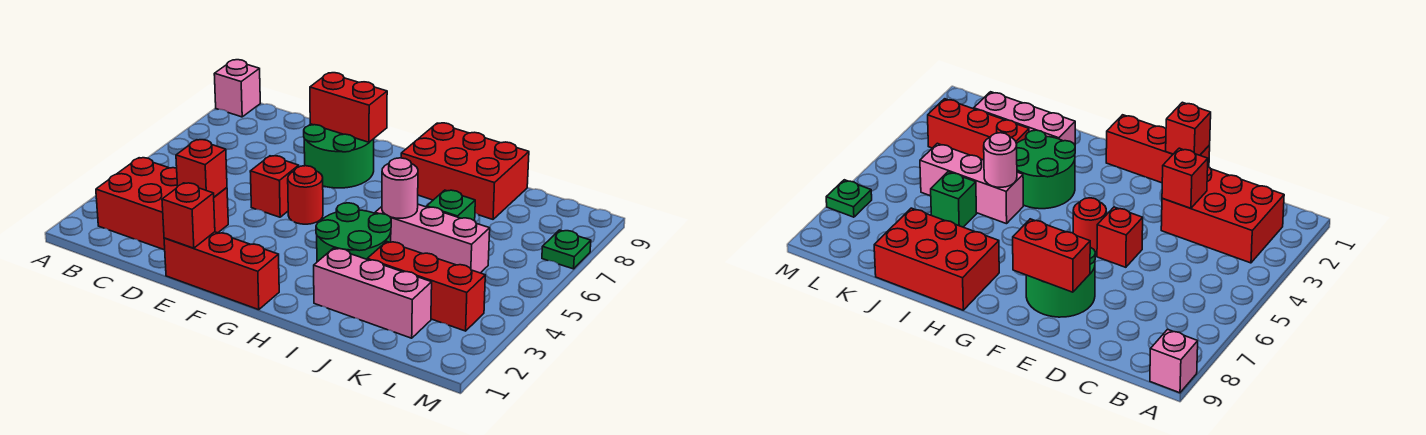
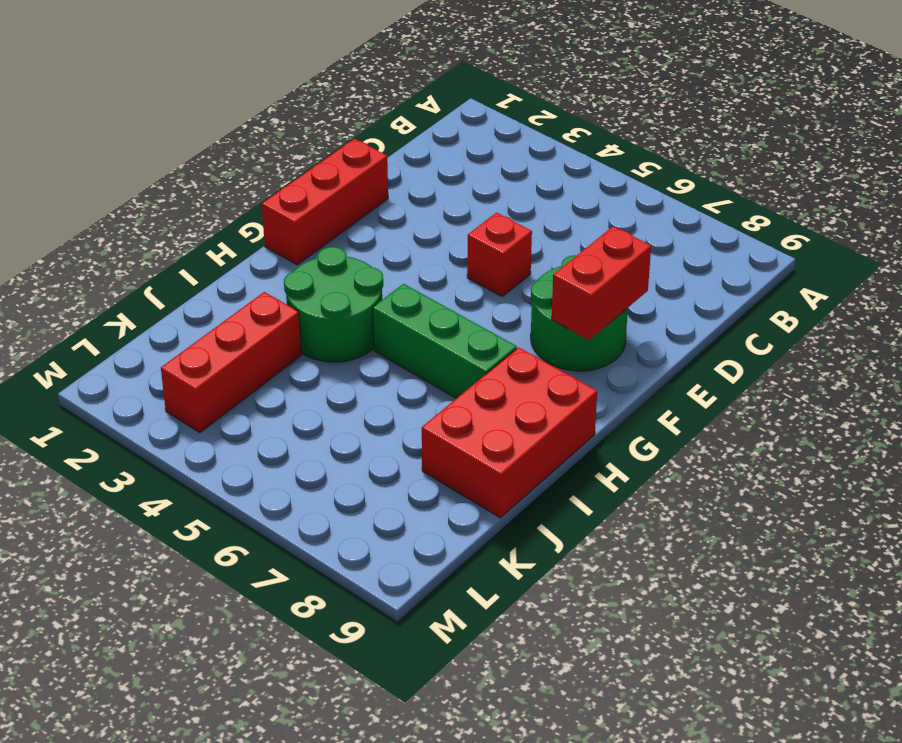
green 1x3 brick [373,284,517,398] -> none
none -> pink 1x1 brick [214,60,260,117]
none -> red 2x3 brick [96,158,228,250]
none -> red 1x1 round brick [288,166,323,224]

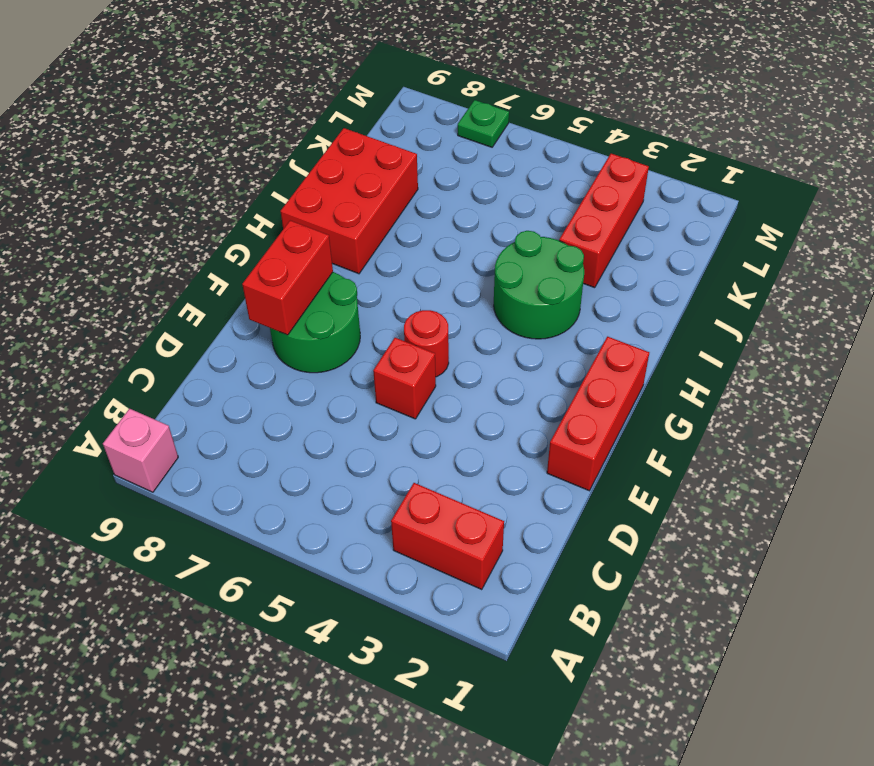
red 1x2 brick [391,483,504,589] -> red 2x3 brick [96,158,228,250]
none -> pink 1x3 brick [314,248,432,338]
none -> pink 1x3 brick [375,204,490,273]
none -> green 1x1 brick [427,190,475,221]

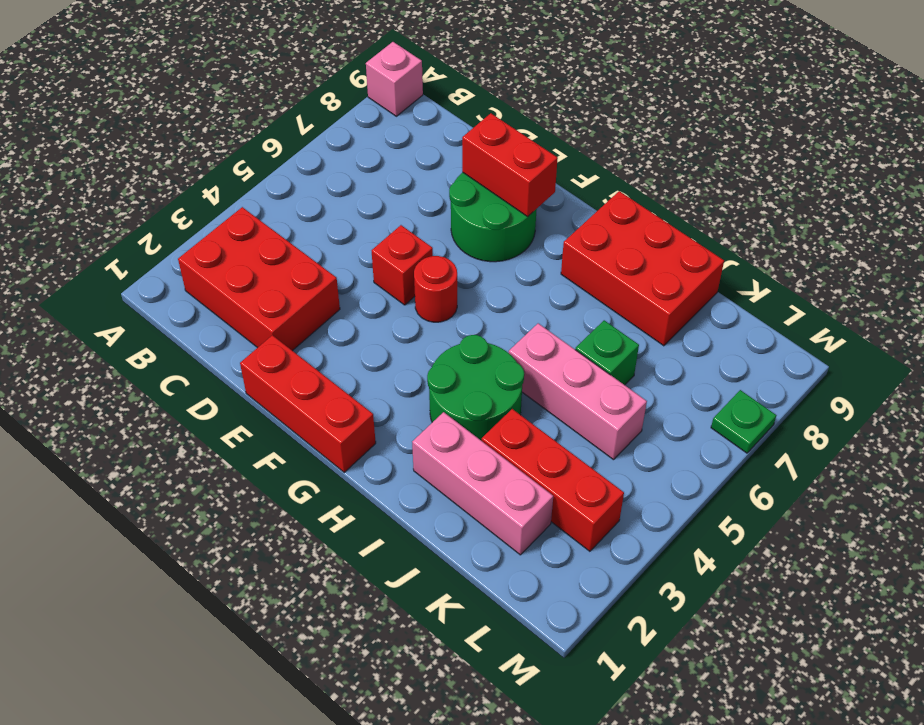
none -> red 1x1 brick [176,140,227,197]
none -> red 1x1 brick [162,183,215,248]
none -> pink 1x1 round brick [382,158,418,218]

